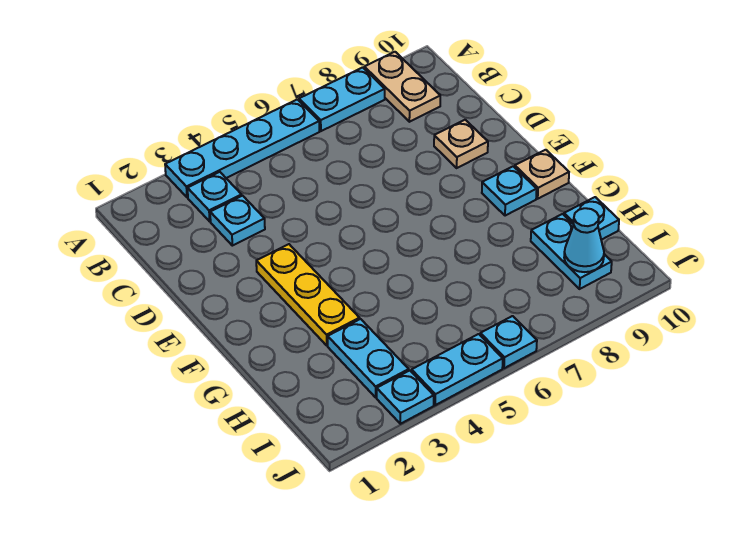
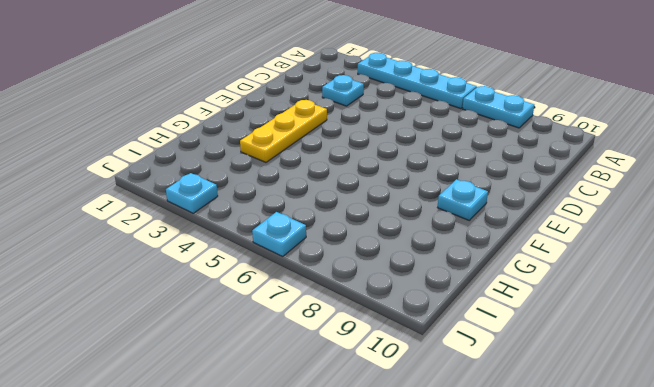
none -> tan 1x2 plate [364,52,440,122]
none -> cyan 1x1 plate [188,172,242,221]
none -> tan 1x1 plate [434,120,488,168]

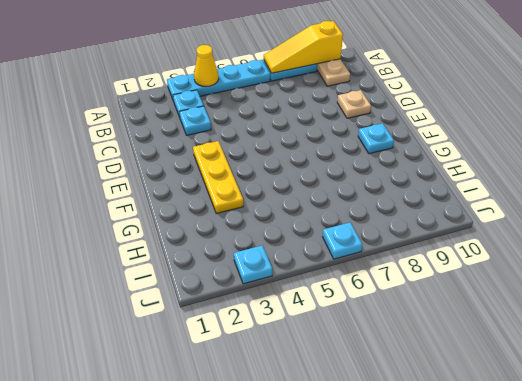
yellow 1x1 cone [194,45,219,87] -> none
yellow 1x3 slope [264,21,343,73] -> none
none -> tan 1x1 plate [515,150,569,199]
none -> cyan 1x2 plate [328,319,409,397]
none -> cyan 1x2 plate [531,214,612,289]

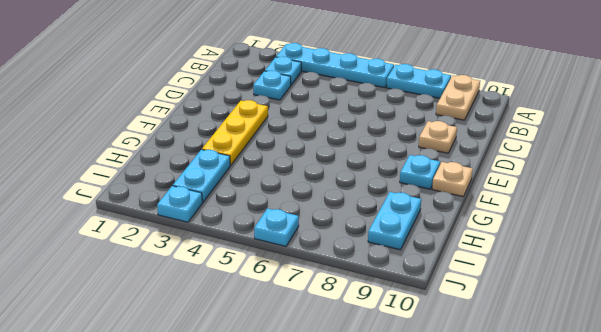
none -> cyan 1x1 plate [564,197,619,240]
none -> cyan 1x2 plate [412,334,503,405]
none -> cyan 1x1 cone [564,208,604,272]

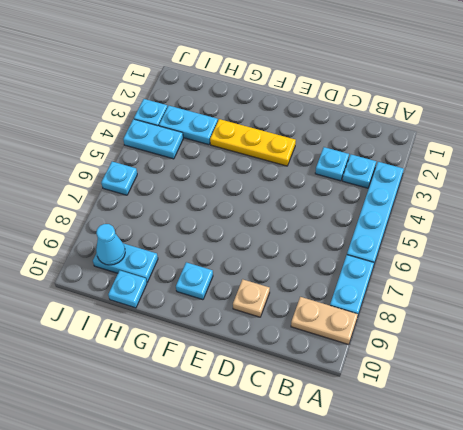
cyan 1x2 plate [123,119,183,159] -> cyan 1x2 plate turned to [412,334,503,405]
none -> tan 1x1 plate [515,150,569,199]

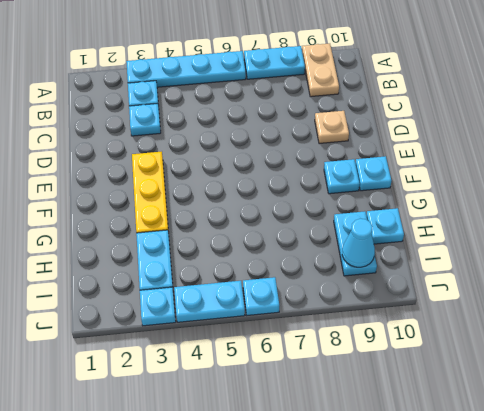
cyan 1x1 plate [355,156,391,191] -> tan 1x1 plate [515,150,569,199]

